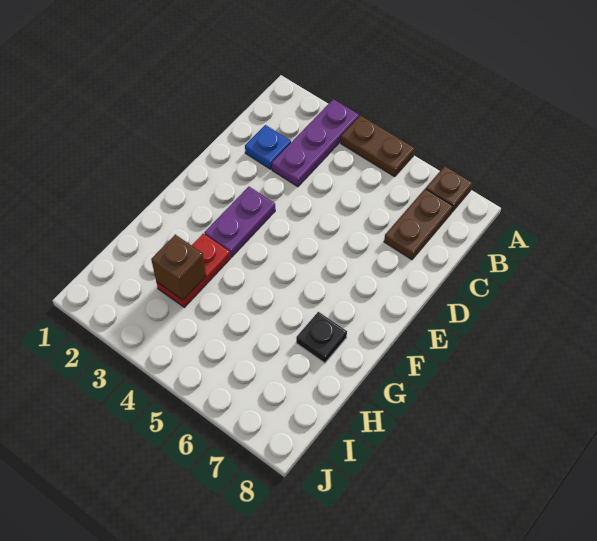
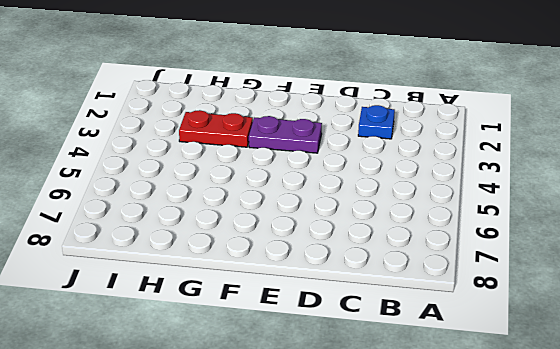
none -> purple 1x3 plate [272,99,359,187]
none -> brown 1x2 plate [341,115,415,177]

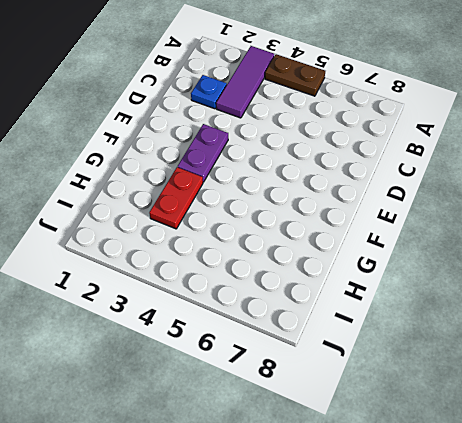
purple 1x3 tile [216,46,274,118] -> purple 1x3 plate [272,99,359,187]
none -> brown 1x1 plate [426,166,472,212]
none -> brown 1x2 plate [384,189,453,260]

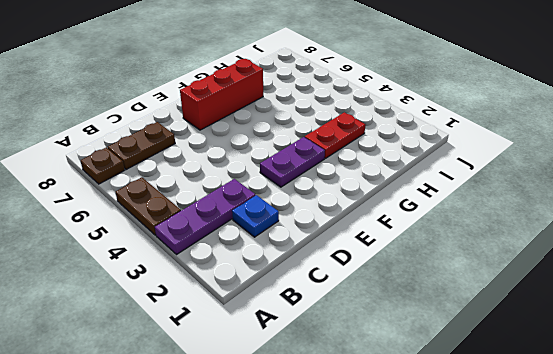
red 1x3 brick [180,59,263,130] -> black 1x1 plate [296,312,347,363]
none -> brown 1x1 brick [151,235,206,300]

